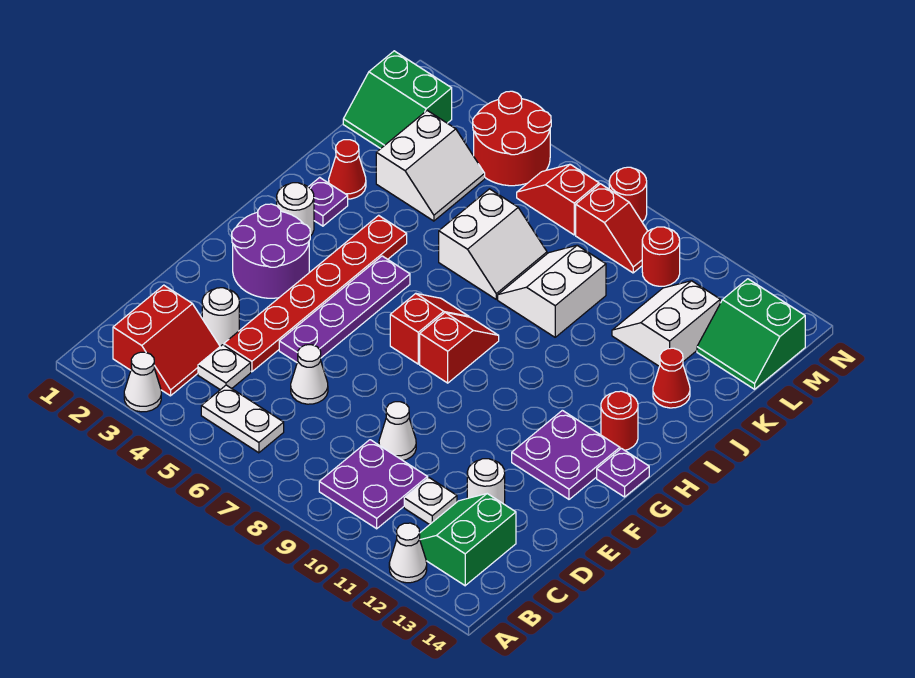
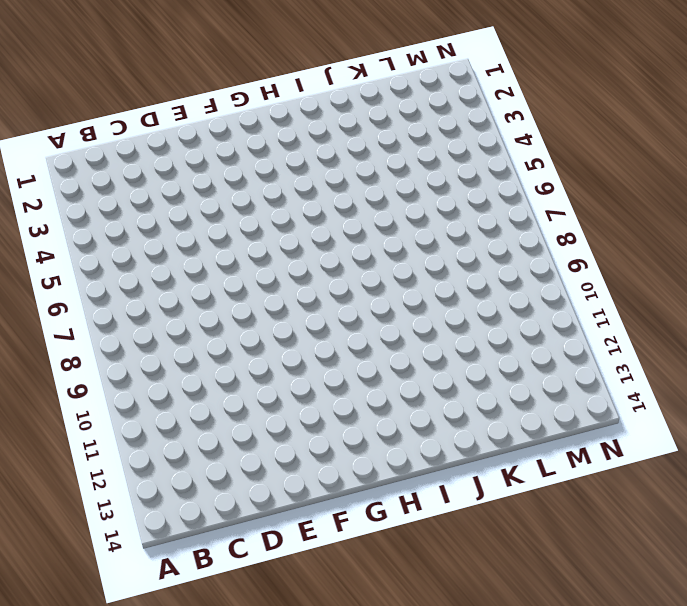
none -> white 1x1 cone [124,352,161,412]
none -> white 1x1 cone [389,523,427,583]
none -> red 2x2 slope [113,285,220,396]
none -> white 1x2 plate [201,385,284,453]

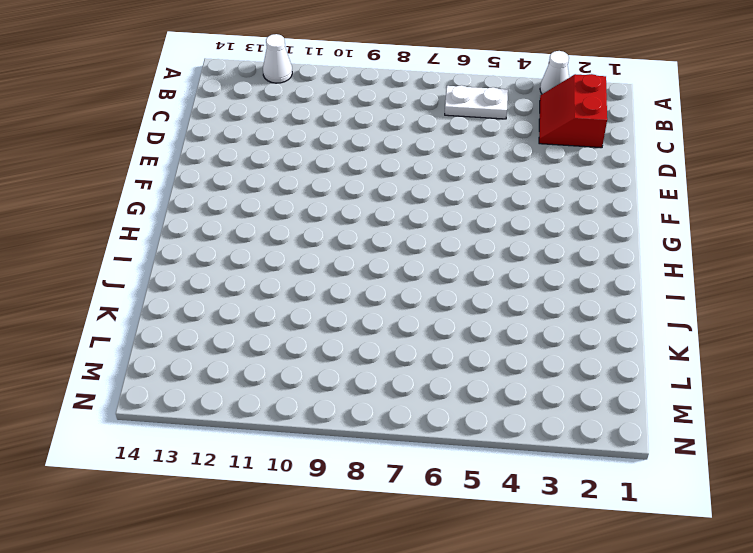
none -> purple 2x2 plate [319,440,428,529]
none -> green 2x2 slope [420,494,516,586]
none -> white 1x1 plate [198,345,251,390]
none -> white 1x1 plate [404,478,457,525]

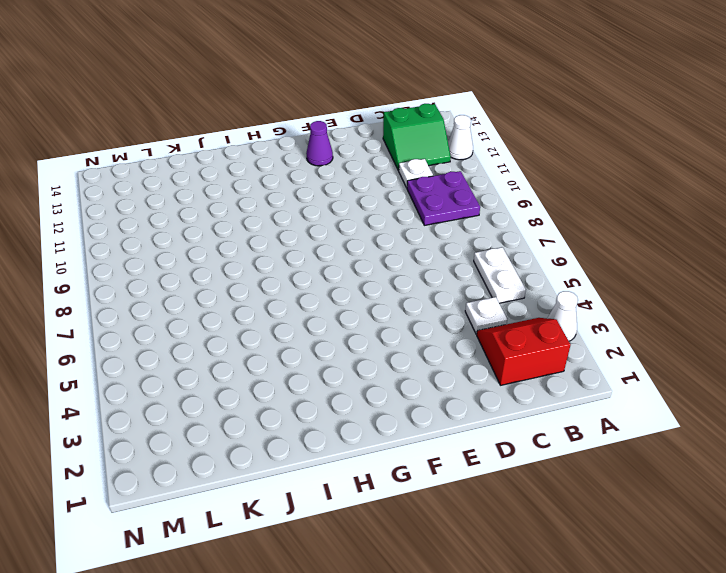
purple 1x1 cone [306,121,333,166] -> purple 2x2 plate [512,410,620,499]
none -> white 1x1 round brick [202,288,239,346]
none -> red 1x6 plate [224,215,407,372]
none -> white 1x1 cone [291,345,328,404]
none -> white 1x1 cone [379,402,416,460]

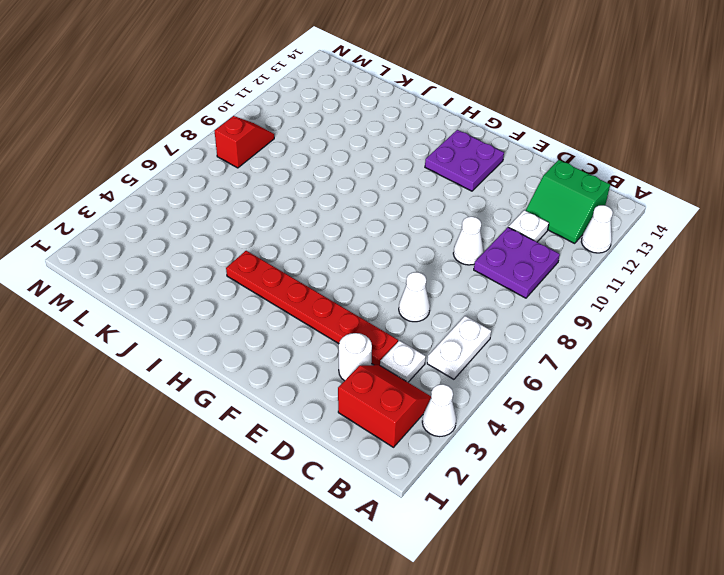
none -> white 1x1 round brick [467,459,505,504]
none -> purple 1x4 plate [279,256,410,362]
none -> purple 2x2 round brick [232,204,310,298]
none -> red 1x2 slope [390,293,469,364]

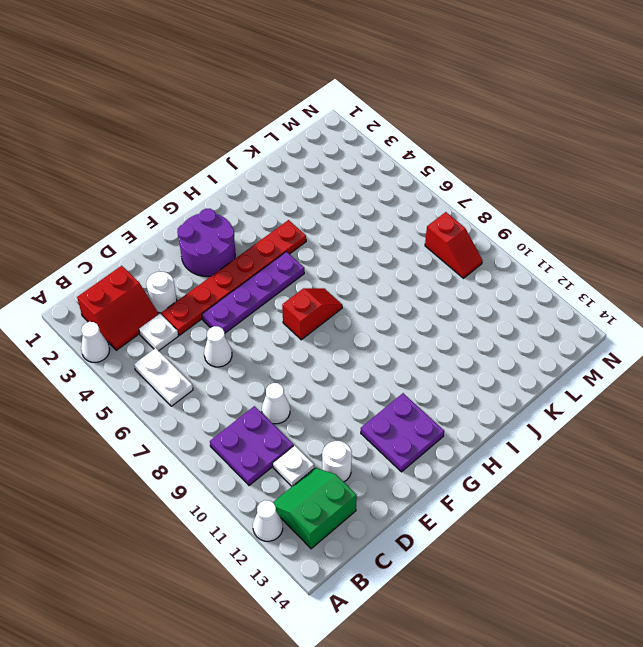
none -> red 1x2 slope [420,312,499,383]
none -> purple 1x1 plate [597,448,649,497]
none -> white 1x1 round brick [277,183,314,236]
none -> red 1x1 round brick [601,391,638,450]

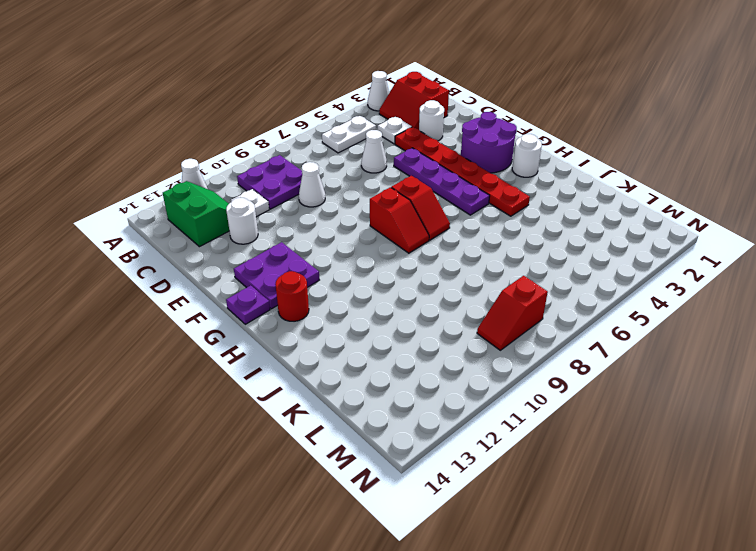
none -> purple 1x1 plate [309,177,348,226]
none -> red 1x1 cone [329,140,366,199]
none -> white 2x2 slope [439,189,547,299]
none -> white 2x2 slope [498,245,606,337]

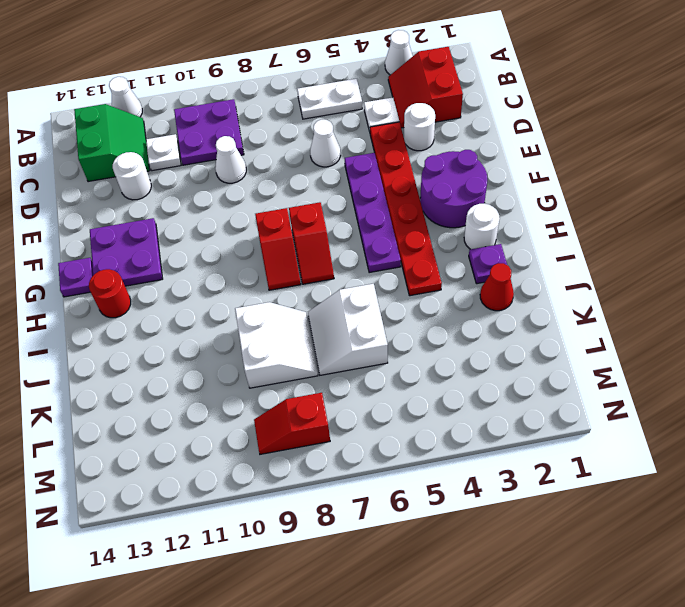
none -> red 1x1 cone [653,348,690,408]
none -> white 2x2 slope [376,111,485,221]
none -> white 2x2 slope [612,281,720,366]
none -> green 2x2 slope [343,51,452,149]

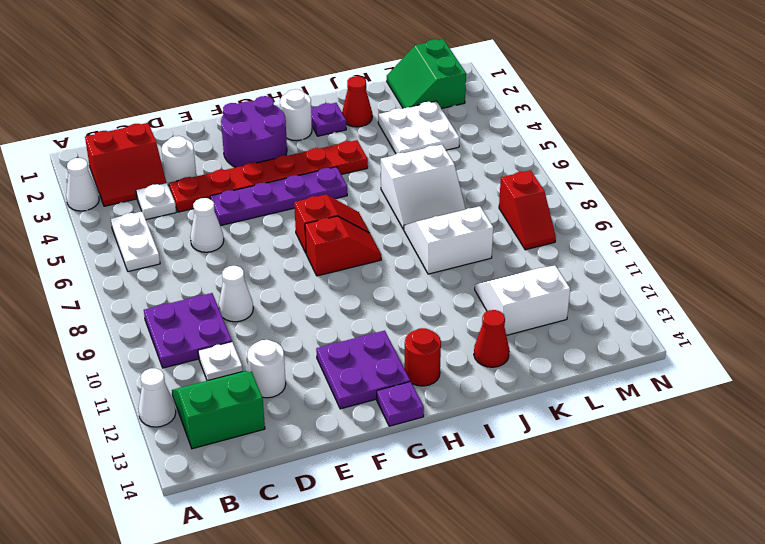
white 2x2 plate [378,101,460,154] -> white 2x2 slope [376,111,485,221]
none -> green 2x2 slope [697,279,805,389]
none -> red 2x2 round brick [473,91,551,186]
none -> red 1x2 slope [517,164,599,235]
none -> red 1x1 round brick [642,227,680,286]

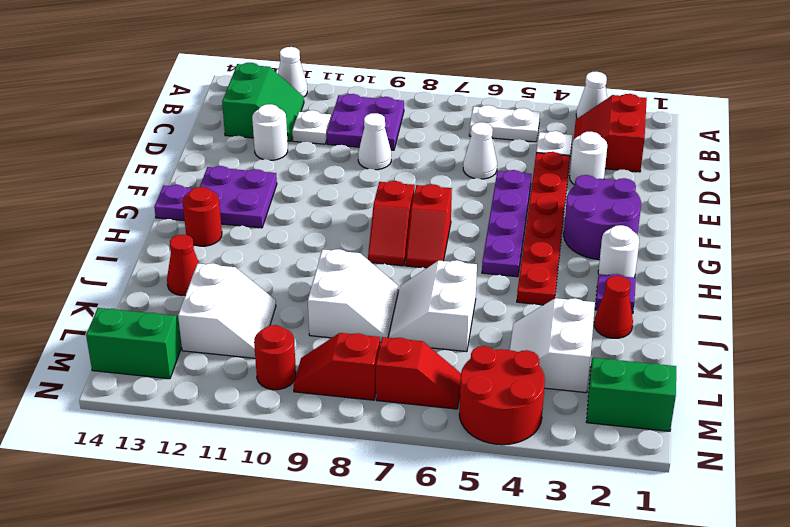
none -> red 1x1 round brick [609,167,647,222]

